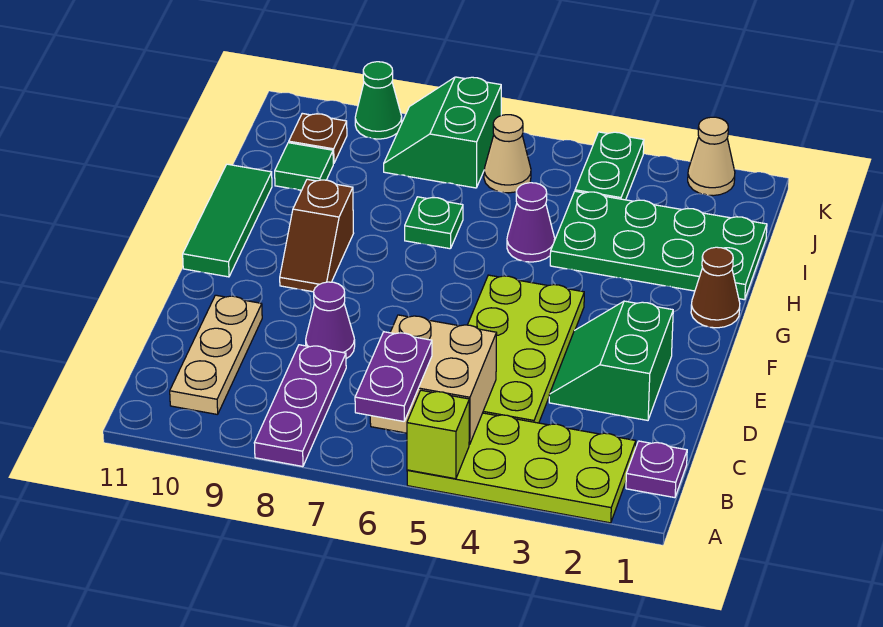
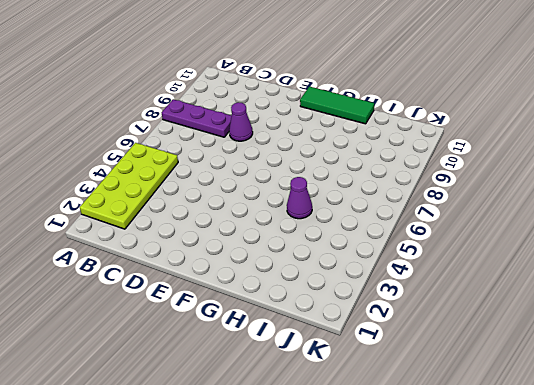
none -> purple 1x1 plate [626,441,687,498]
none -> tan 1x3 plate [170,295,262,415]
none -> lime 2x4 plate [468,275,584,423]

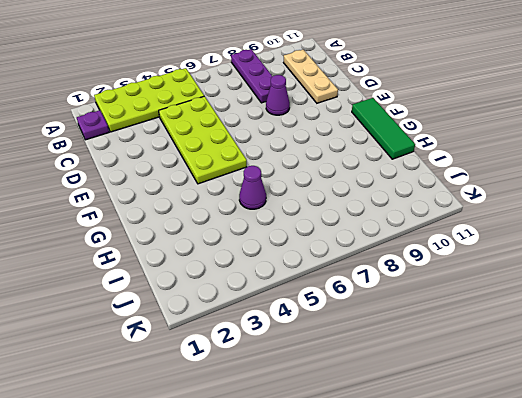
none -> green 2x2 slope [549,301,673,420]
none -> brown 1x2 slope [280,179,354,292]
none -> brown 1x1 cone [691,247,740,328]

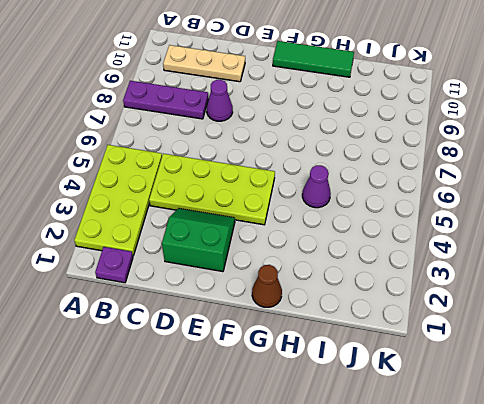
none -> brown 1x2 slope [280,179,354,292]
none -> green 2x4 plate [550,191,767,300]
none -> green 1x1 plate [405,197,463,249]

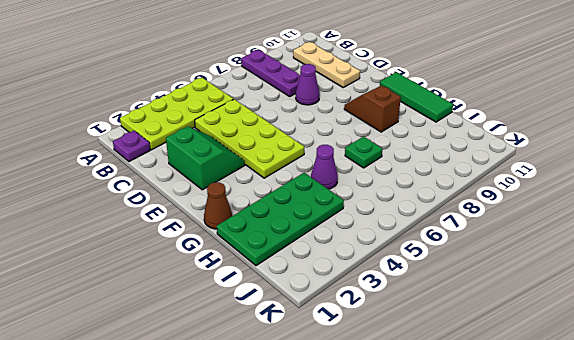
none -> green 1x1 tile [275,143,333,190]
none -> green 1x2 plate [575,132,644,200]
none -> tan 1x1 cone [484,115,531,193]

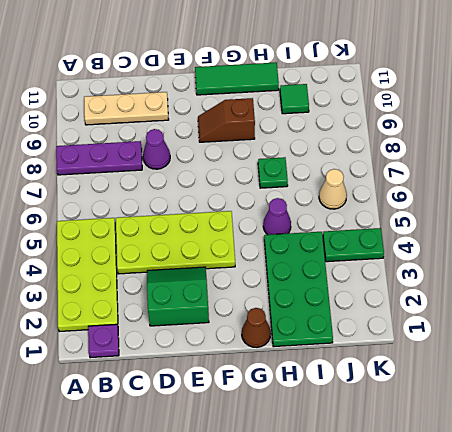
none -> green 2x2 slope [384,77,501,188]
none -> brown 1x1 plate [289,113,347,164]
none -> tan 1x1 cone [688,117,735,196]

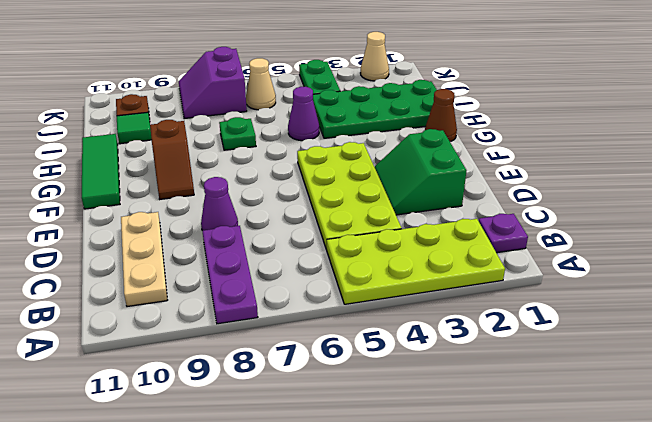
purple 2x2 slope [179,47,247,119] -> green 2x2 slope [384,77,501,188]
none -> green 1x1 cone [355,62,402,139]
none -> lime 1x1 brick [407,390,469,479]
none -> tan 2x2 brick [370,315,497,445]

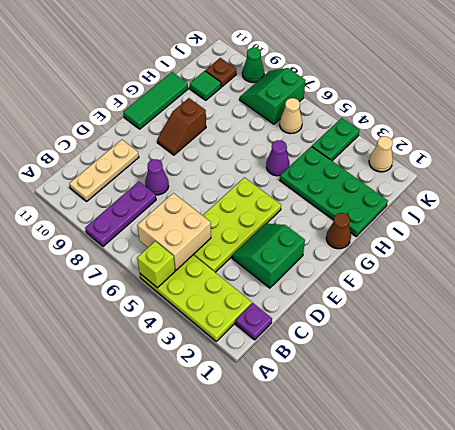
none -> green 1x1 plate [405,197,463,249]
none -> purple 1x2 plate [355,332,432,421]

